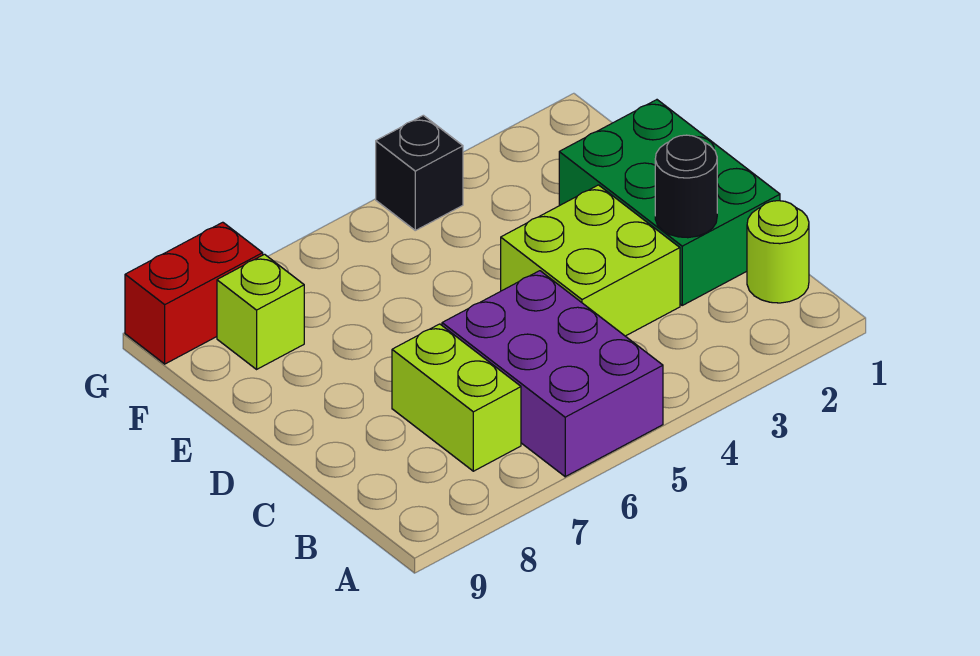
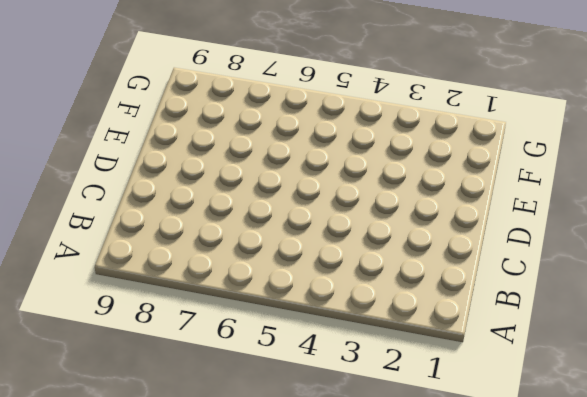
none -> purple 2x3 brick [442,271,663,477]
none -> lime 1x1 round brick [747,201,809,303]

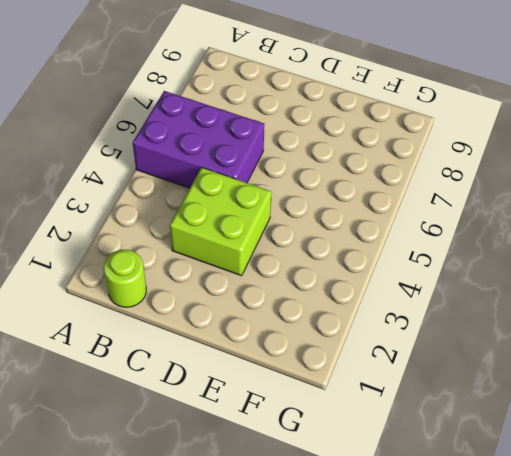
none -> lime 1x2 brick [392,324,521,471]
none -> green 2x3 brick [559,100,780,305]

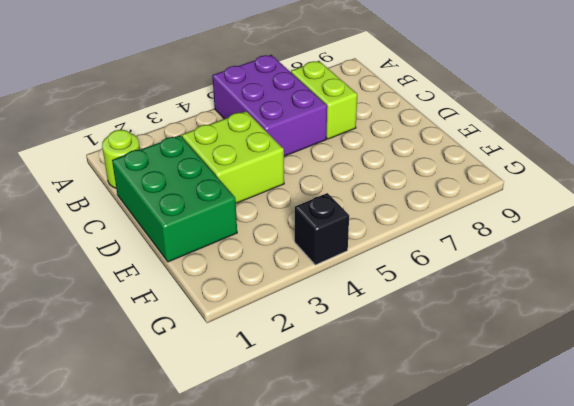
none -> lime 1x1 brick [217,254,304,369]
none -> red 1x2 brick [125,222,263,364]

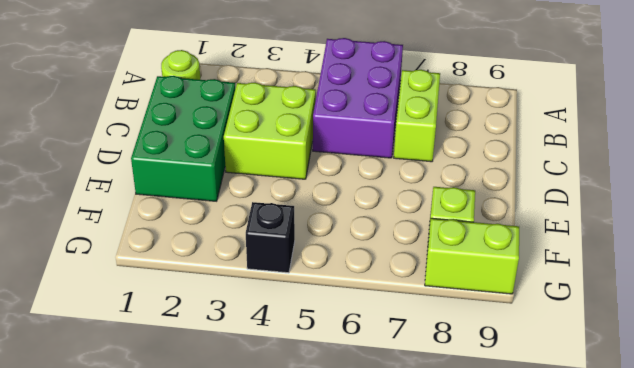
lime 1x2 brick [425,218,519,294] -> red 1x2 brick [125,222,263,364]
none -> black 1x1 round brick [655,135,717,238]

